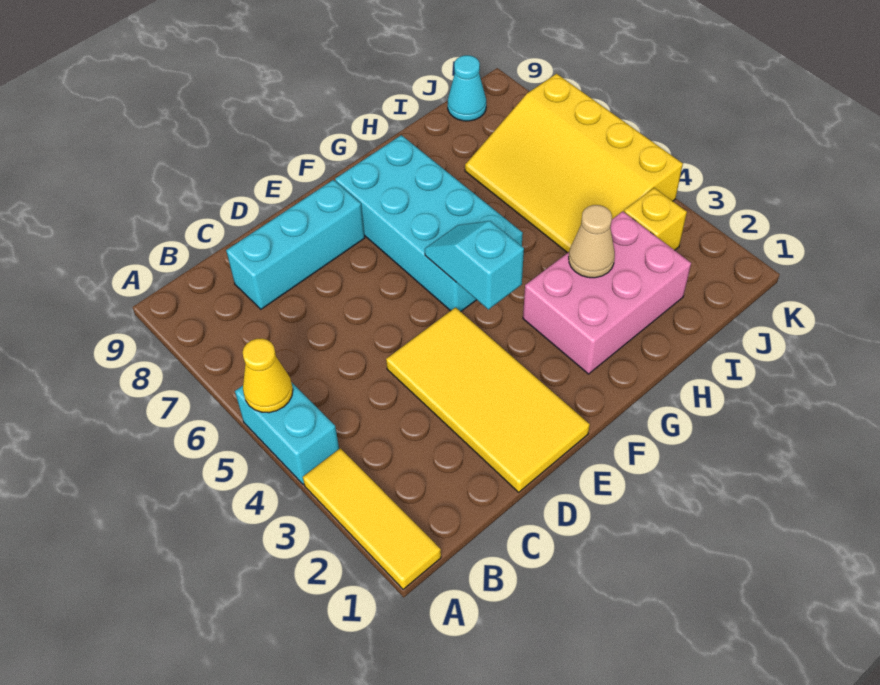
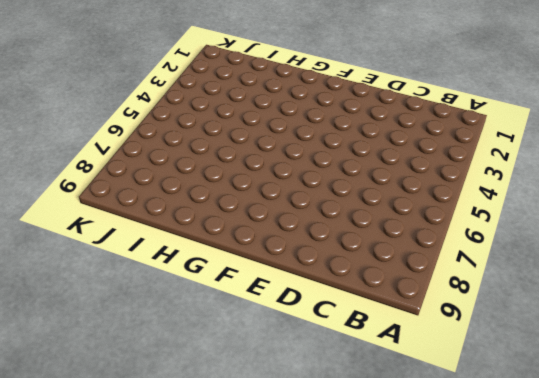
none -> yellow 1x3 tile [303,448,441,589]
none -> cyan 1x2 brick [235,382,339,485]
none -> cyan 1x3 brick [226,180,365,309]

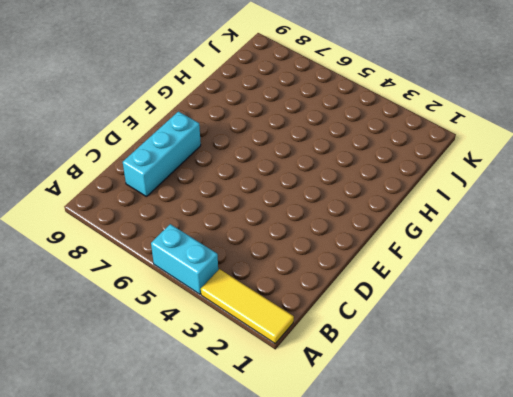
none -> yellow 2x4 tile [386,307,590,492]
none -> cyan 2x4 brick [335,135,523,312]
none -> pink 2x3 brick [523,211,691,374]

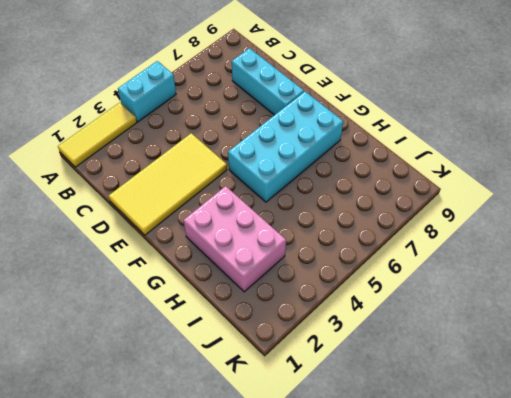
none -> yellow 3x4 slope [465,74,683,253]
none -> yellow 1x1 brick [624,188,687,250]
none -> cyan 1x1 cone [448,55,486,121]

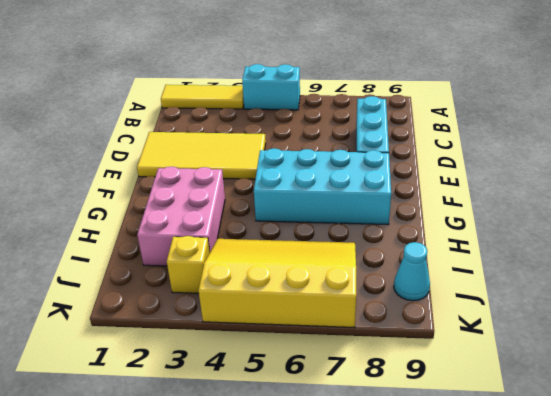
none -> yellow 1x1 cone [243,339,293,413]
none -> cyan 1x2 slope [425,221,524,309]
none -> tan 1x1 cone [569,205,615,278]

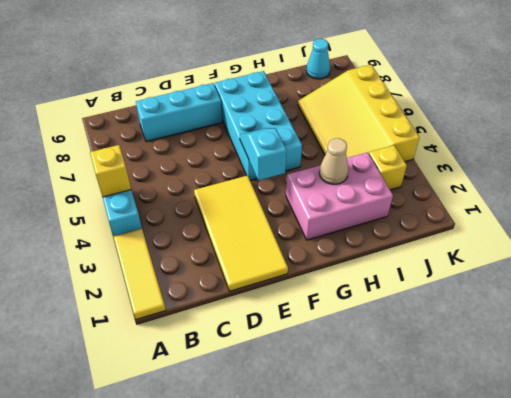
yellow 1x1 brick [90,145,131,197] -> yellow 1x1 cone [243,339,293,413]

